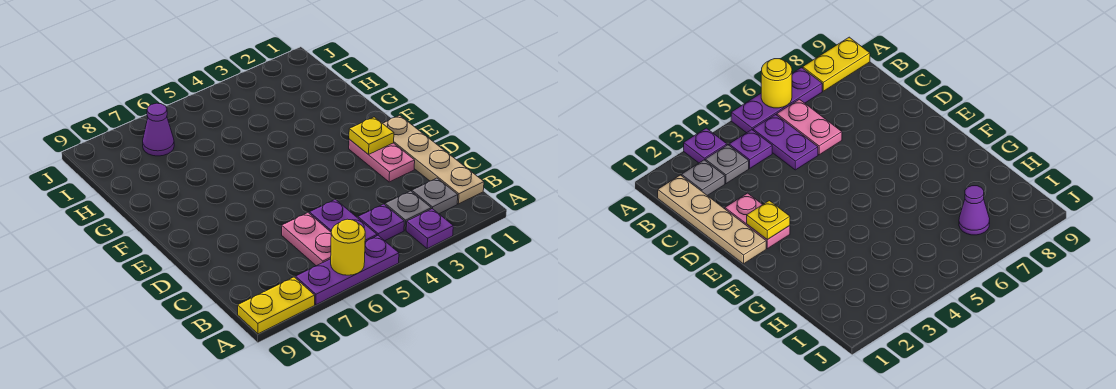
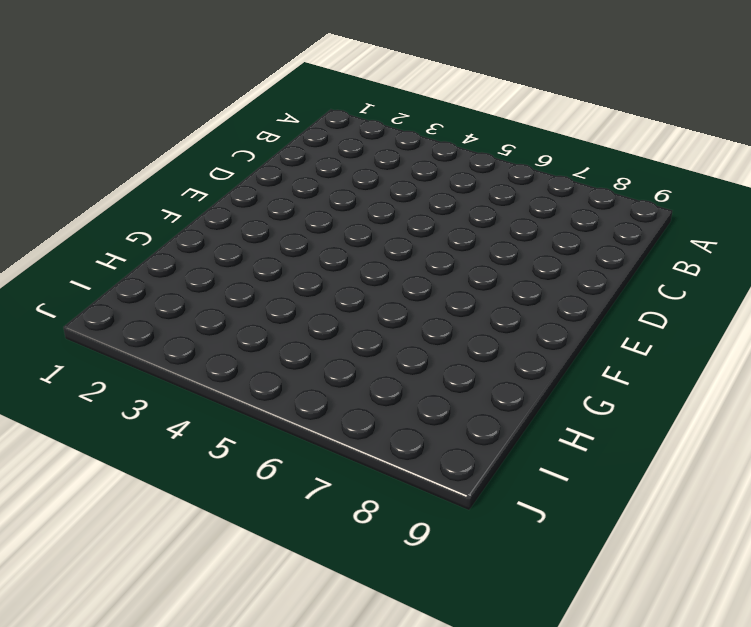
none -> purple 1x1 plate [406,209,453,248]
none -> purple 1x3 plate [295,236,399,305]
none -> yellow 1x2 plate [238,277,315,334]

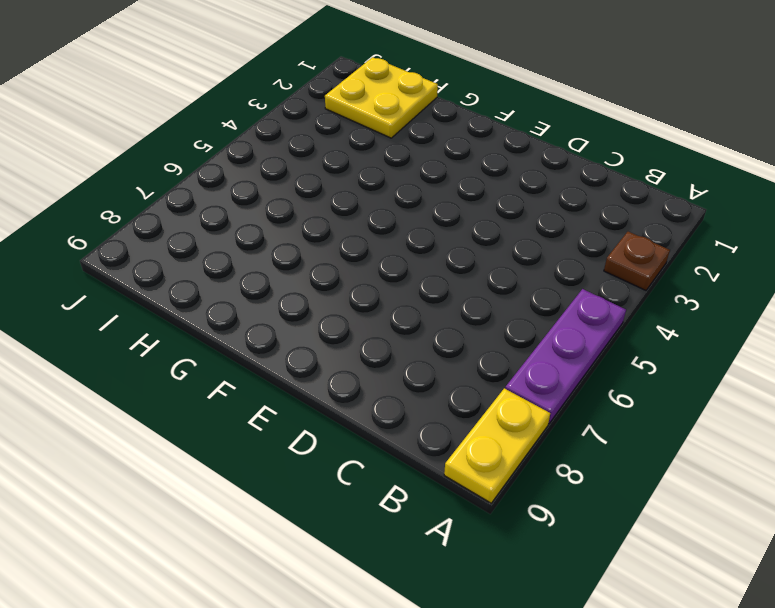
brown 1x1 plate [604,232,670,290] -> purple 1x1 plate [406,209,453,248]
yellow 2x2 plate [325,57,438,138] -> none
none -> tan 1x4 plate [383,115,484,204]
none -> grey 1x1 plate [412,178,458,214]
none -> grey 1x1 plate [385,191,431,230]

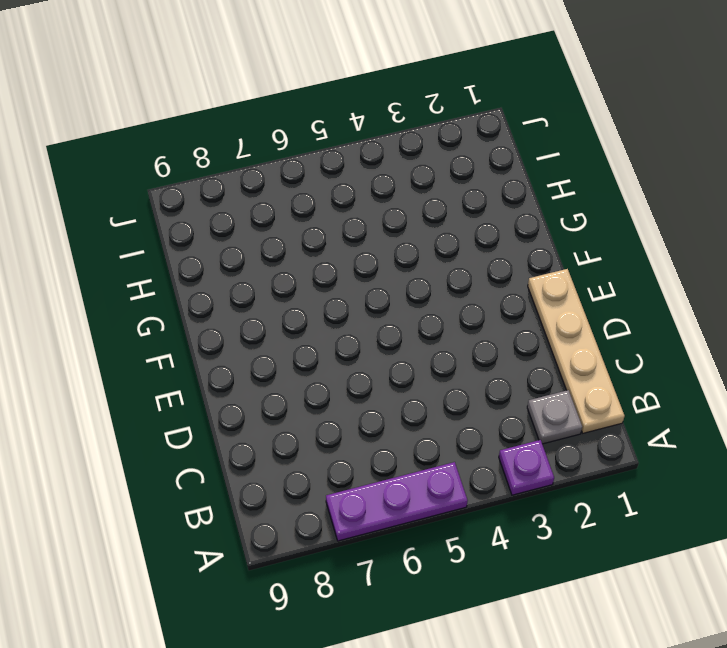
none -> yellow 1x2 plate [238,277,315,334]
none -> grey 1x1 plate [385,191,431,230]
none -> purple 1x1 plate [358,204,404,241]

